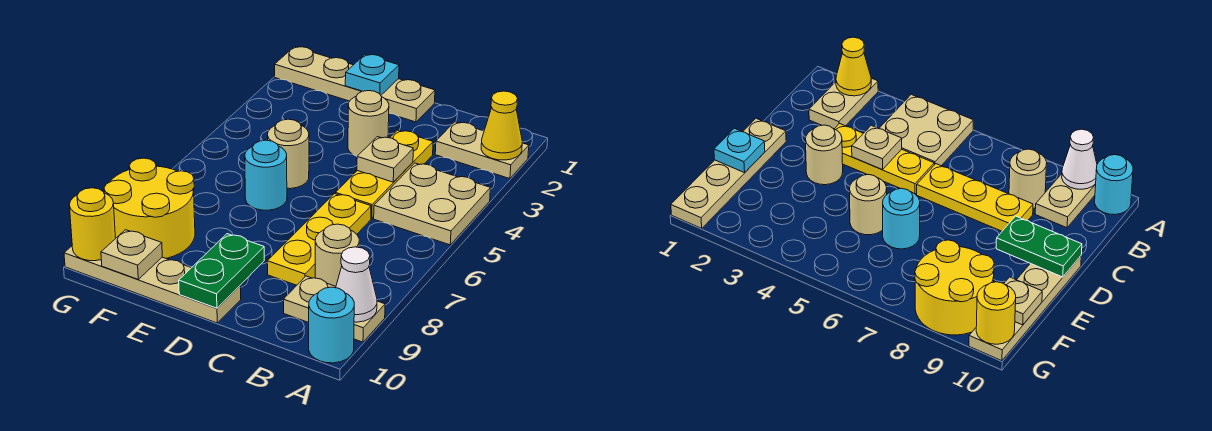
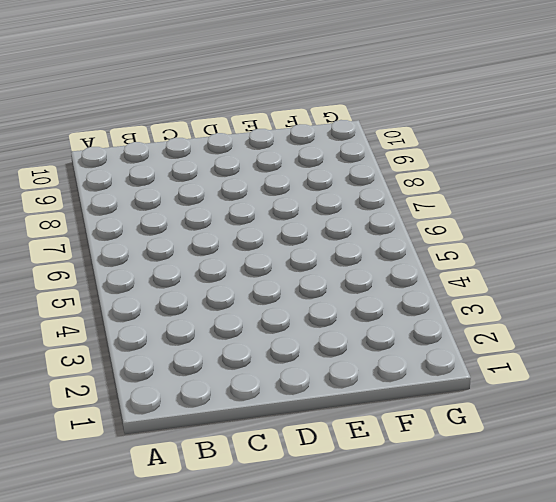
none -> tan 1x2 plate [435,122,529,179]
none -> tan 2x2 plate [374,163,490,245]
none -> tan 1x2 plate [283,276,385,342]

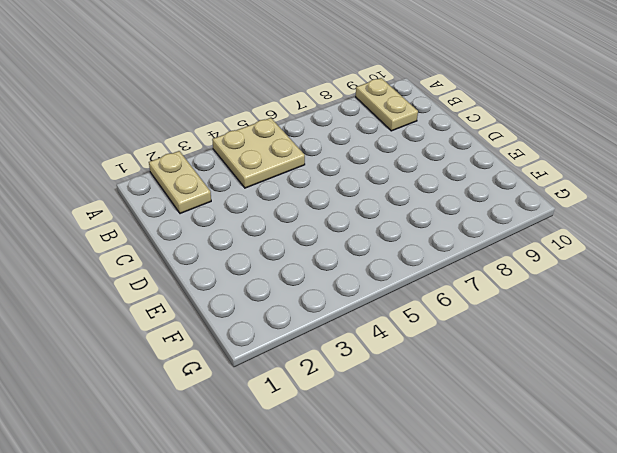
none -> cyan 1x1 round brick [309,287,354,363]
none -> tan 1x1 round brick [315,224,359,286]
none -> yellow 1x3 plate [335,130,433,219]

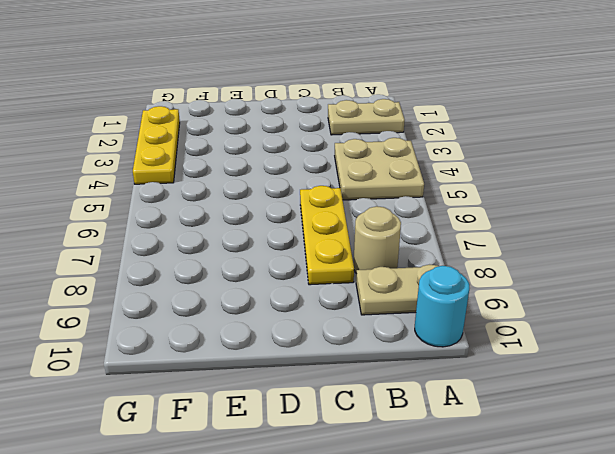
yellow 1x3 plate [133,106,180,184] -> yellow 1x3 plate moved to [335,130,433,219]
none -> tan 1x4 plate [275,47,435,122]
none -> tan 1x1 round brick [348,91,389,156]
none -> tan 1x4 plate [64,246,241,323]

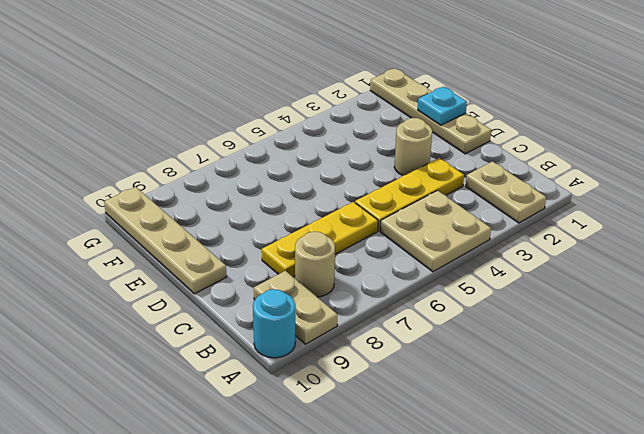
none -> tan 1x1 round brick [268,119,309,189]
none -> cyan 1x1 round brick [245,140,287,210]
none -> yellow 2x2 round brick [104,158,195,258]

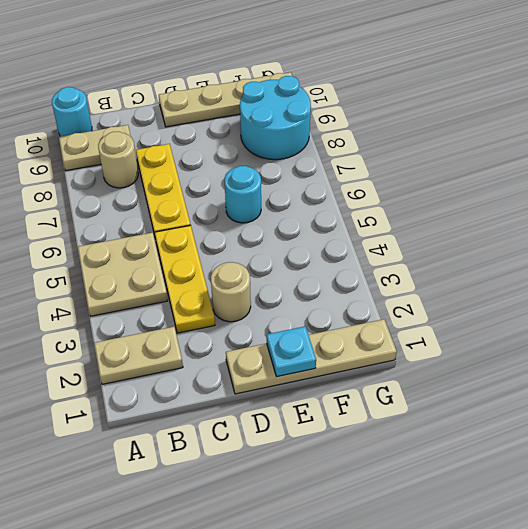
cyan 2x2 round brick [240,76,311,160] -> yellow 2x2 round brick [104,158,195,258]
none -> tan 1x1 round brick [268,119,309,189]
none -> yellow 1x1 cone [481,91,522,160]
none -> white 1x1 cone [336,247,377,322]

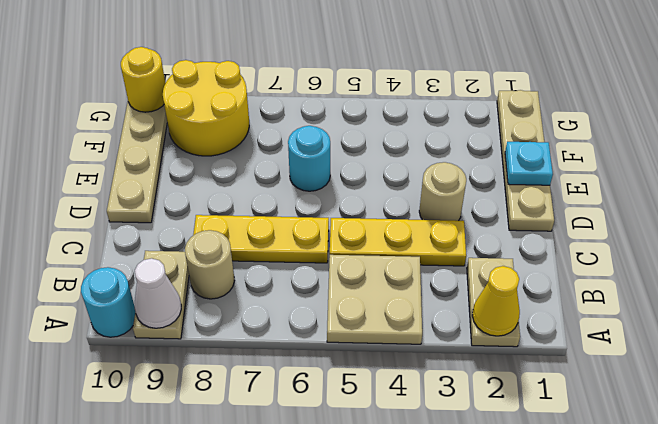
none -> tan 1x1 round brick [268,119,309,189]
none -> tan 1x1 plate [357,137,413,182]
none -> green 1x2 plate [179,234,264,308]

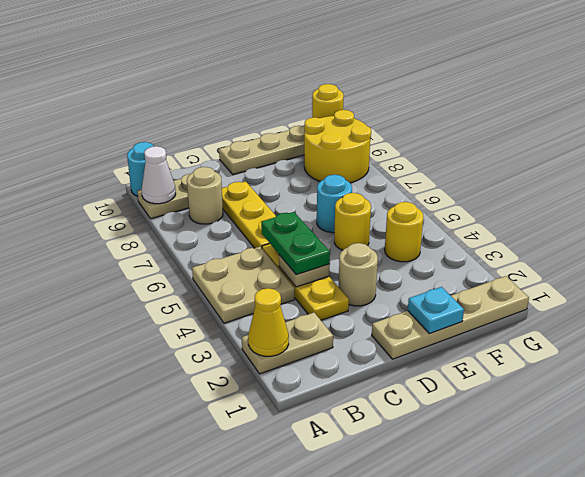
green 1x2 plate [261,212,330,275] -> green 1x2 plate moved to [179,234,264,308]
yellow 1x1 round brick [334,193,371,250] -> tan 1x1 round brick [268,119,309,189]
yellow 1x1 round brick [385,202,423,262] -> none
none -> tan 1x1 plate [101,230,162,279]

